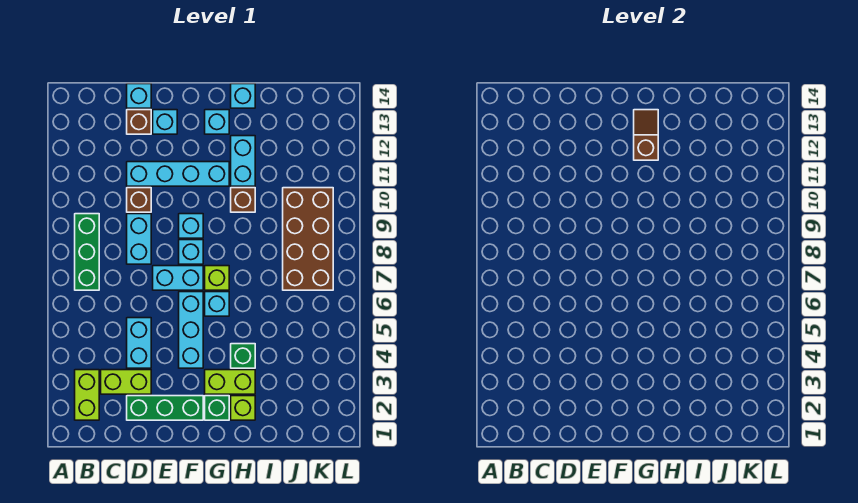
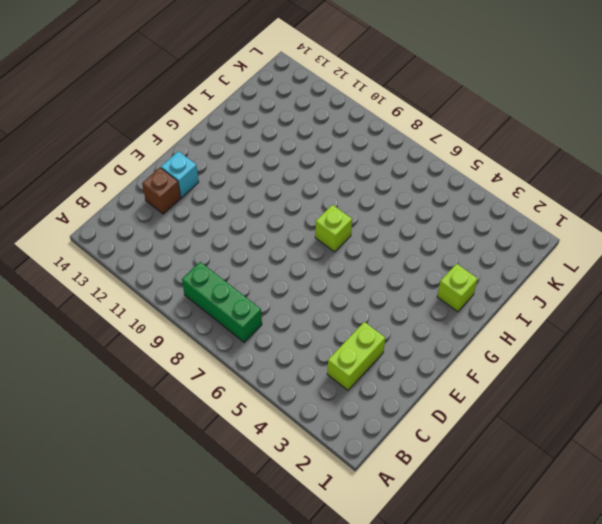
none -> lime 1x2 brick [75,370,99,420]
none -> green 1x3 brick [127,396,203,420]
none -> cyan 1x2 brick [127,318,151,368]

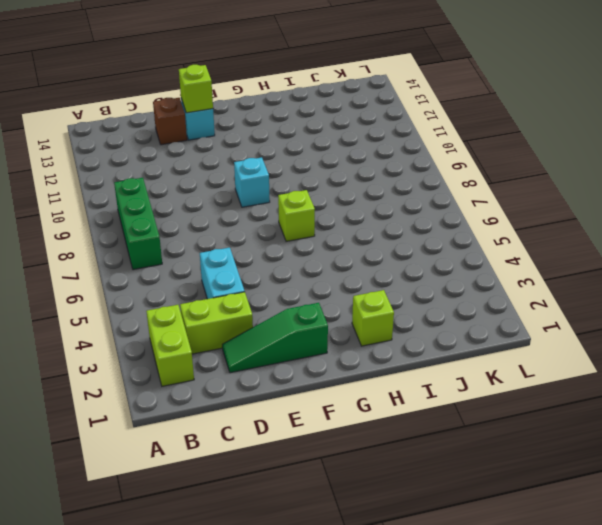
green 1x3 slope [222,303,328,373] -> green 1x3 brick [127,396,203,420]
lime 1x1 brick [179,65,213,113] -> none
none -> cyan 1x2 brick [127,214,151,264]
none -> brown 1x1 brick [127,188,151,212]
none -> cyan 1x4 brick [127,162,229,186]

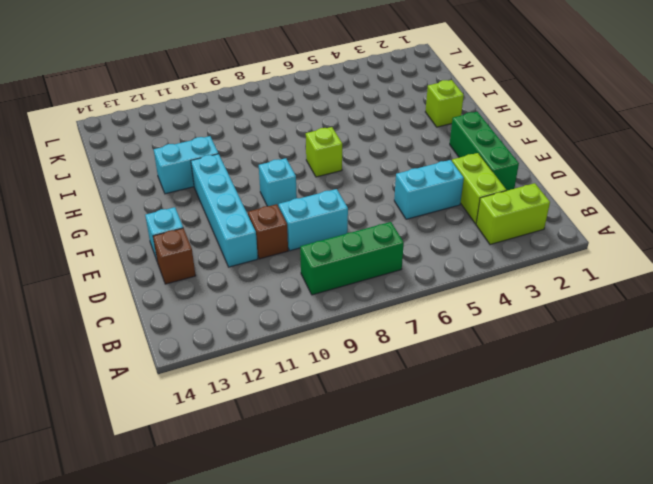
none -> cyan 1x1 brick [127,84,151,108]
none -> cyan 1x2 brick [153,266,203,290]
none -> cyan 1x3 brick [179,292,203,368]

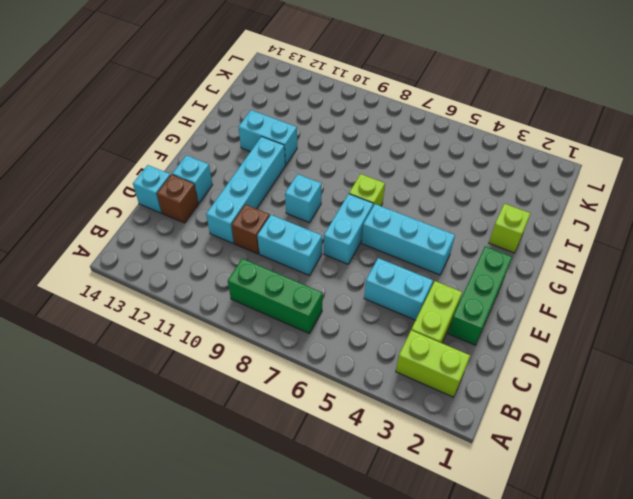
none -> cyan 1x1 brick [179,240,203,264]
none -> green 1x1 brick [205,396,229,420]
none -> lime 1x2 brick [205,370,255,394]

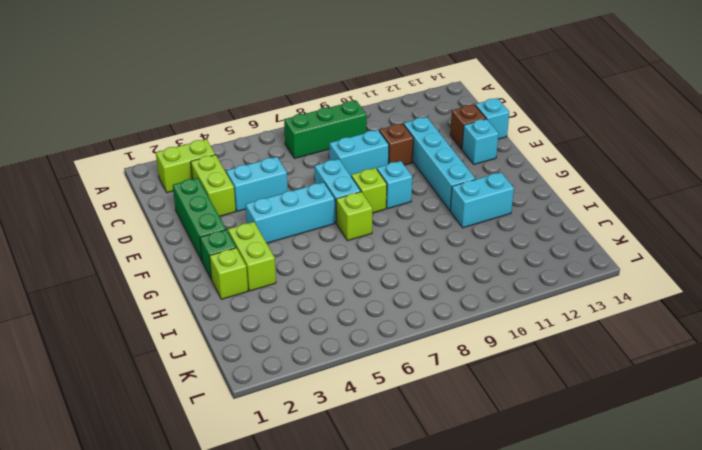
lime 1x1 brick [351,168,387,213] -> cyan 1x1 brick [179,240,203,264]
none -> cyan 1x1 brick [205,292,229,316]
none -> cyan 1x1 brick [205,110,229,134]
none -> green 1x1 brick [231,344,255,368]

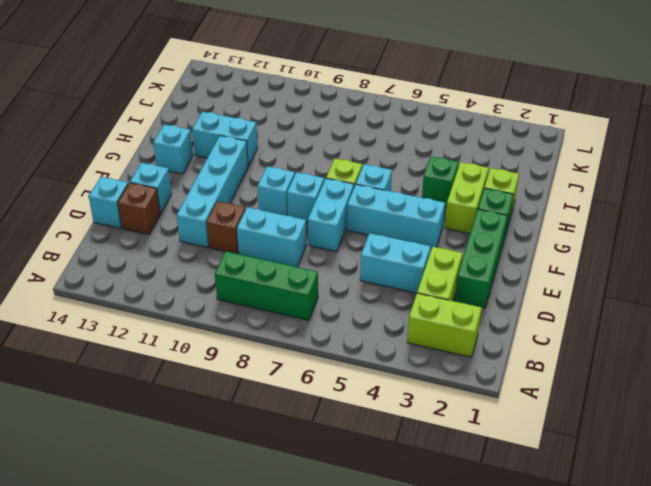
none -> brown 1x1 brick [231,188,255,212]
none -> cyan 1x1 brick [231,84,255,108]
none -> brown 2x4 brick [283,188,333,290]

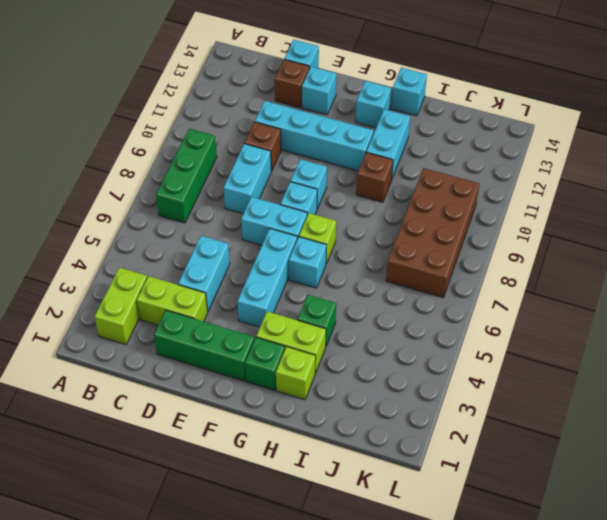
none -> brown 1x2 slope [634,110,658,160]

